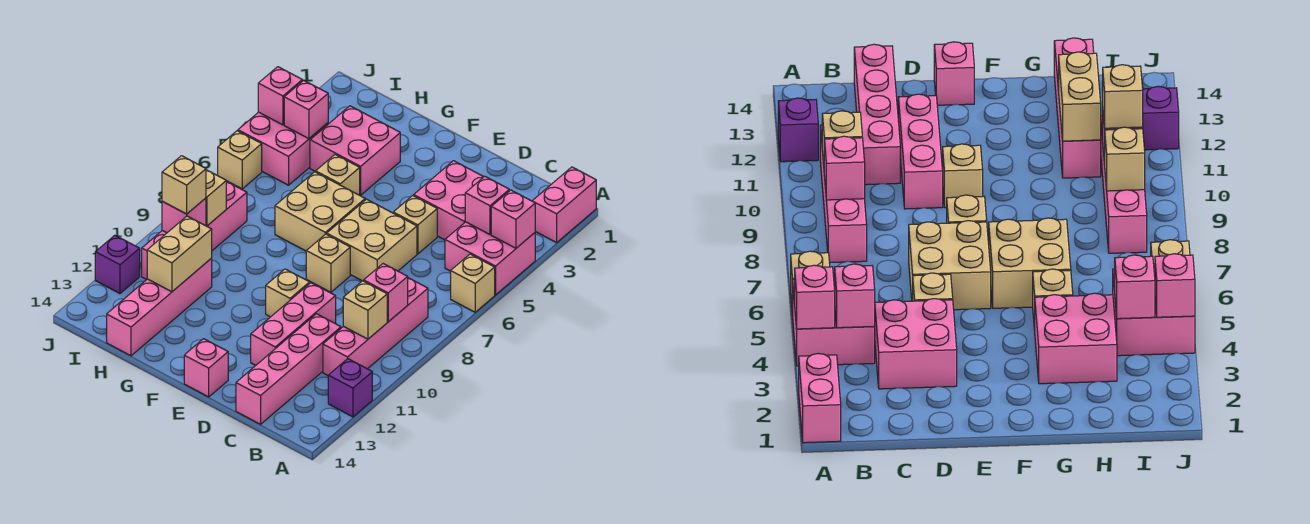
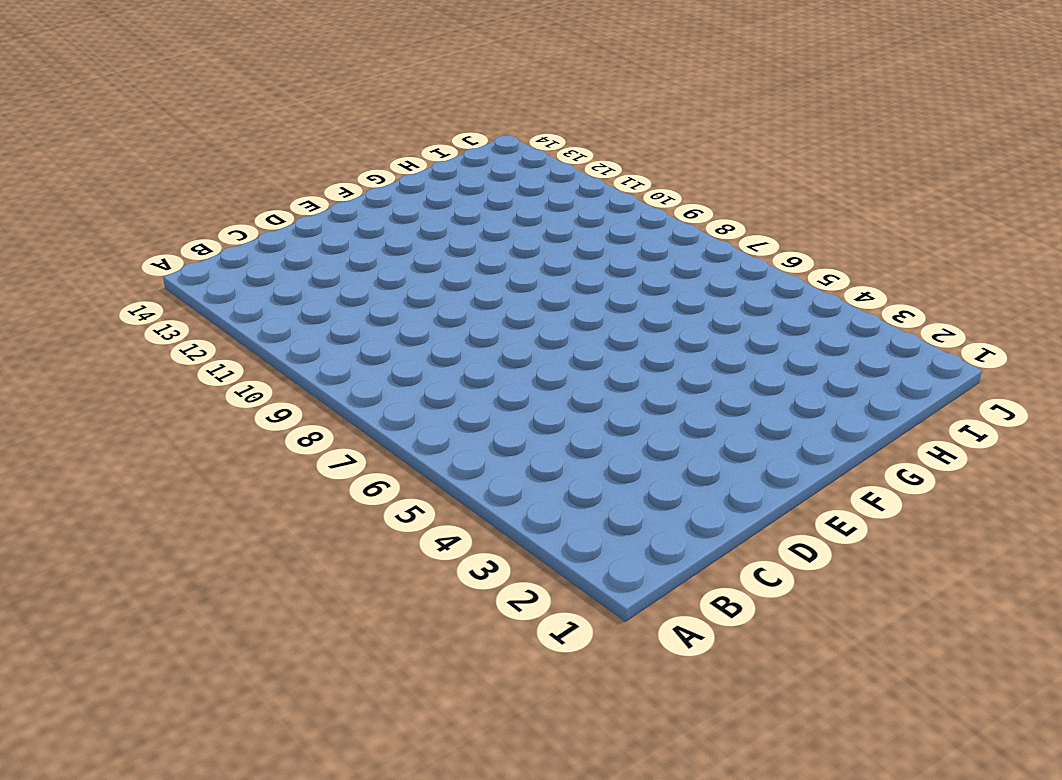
none -> pink 1x2 brick [533,167,596,243]
none -> pink 2x2 brick [445,222,535,295]
none -> tan 1x1 brick [451,254,495,312]
none -> purple 1x1 brick [328,359,372,417]

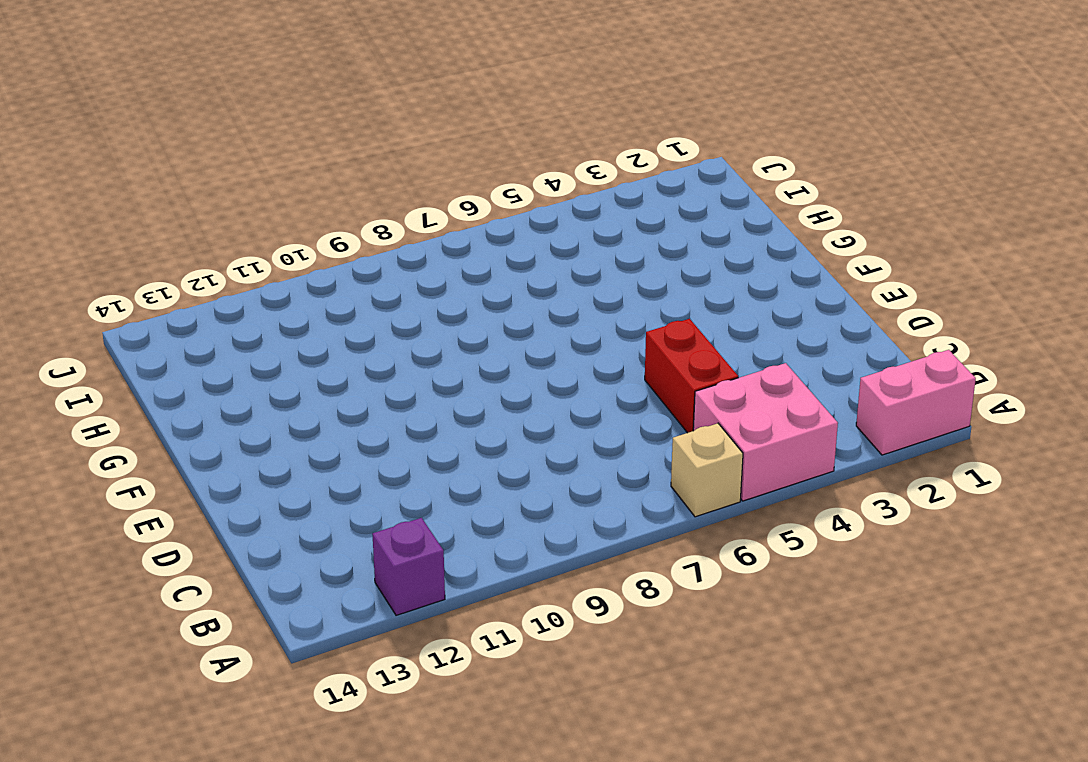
red 1x2 brick [645,319,738,433] -> tan 1x1 brick [393,196,437,254]
none -> pink 1x4 brick [323,278,428,375]
none -> pink 2x2 brick [414,161,484,240]
none -> pink 1x4 brick [236,314,341,424]
none -> tan 2x2 brick [327,199,417,281]

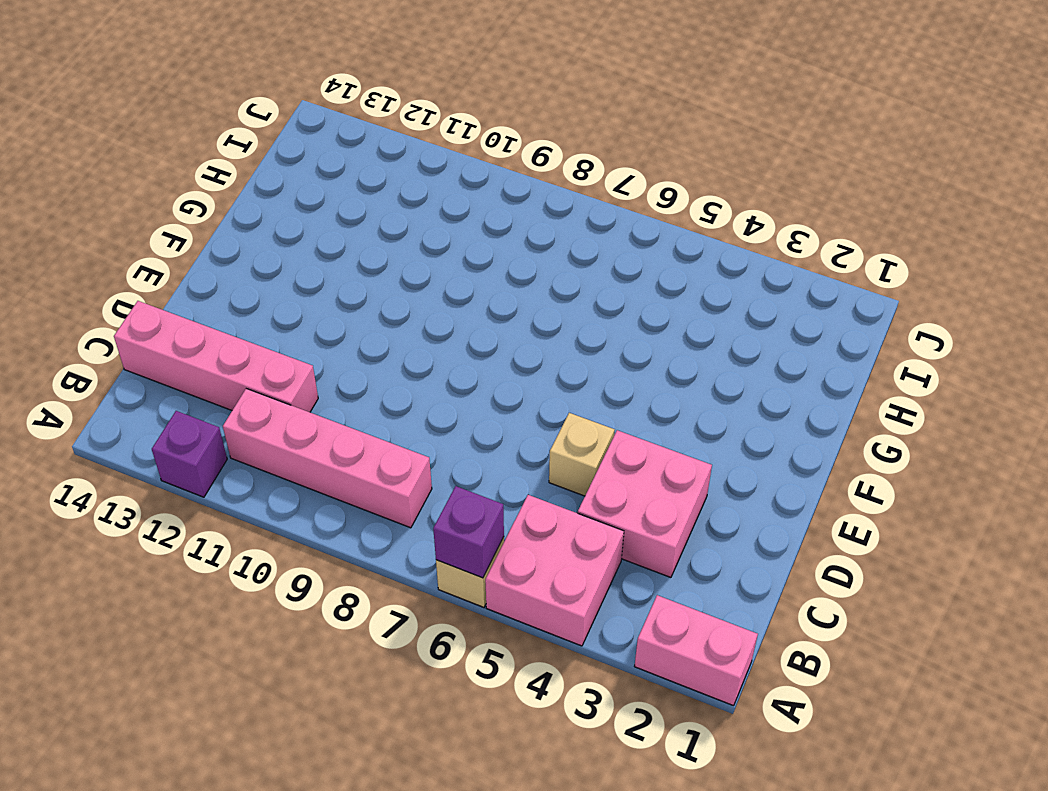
purple 1x1 brick [433,486,504,578] -> purple 1x1 brick moved to [95,235,140,293]
none -> tan 2x2 brick [327,199,417,281]
none -> pink 1x3 brick [251,283,336,366]
none -> tan 1x1 brick [306,234,350,292]
none -> tan 1x1 brick [266,269,310,317]

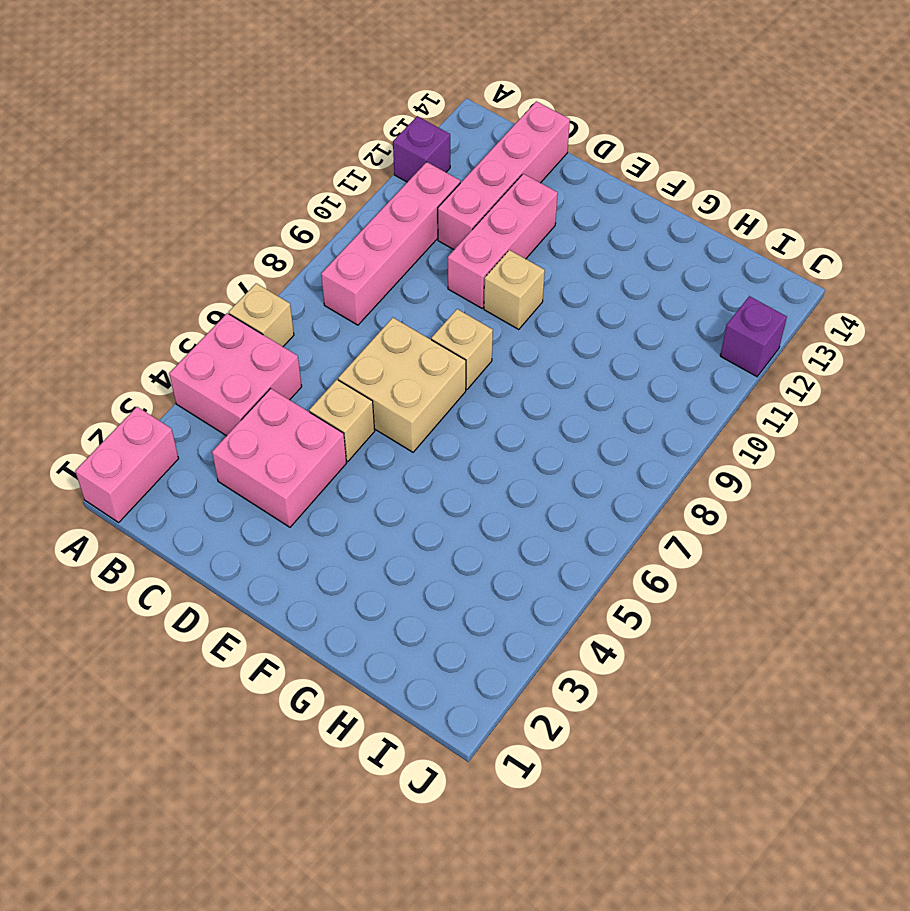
none -> pink 1x1 brick [184,339,228,397]
none -> tan 2x2 brick [275,172,365,251]
none -> pink 2x2 brick [310,106,400,195]
none -> tan 1x1 brick [316,155,360,195]

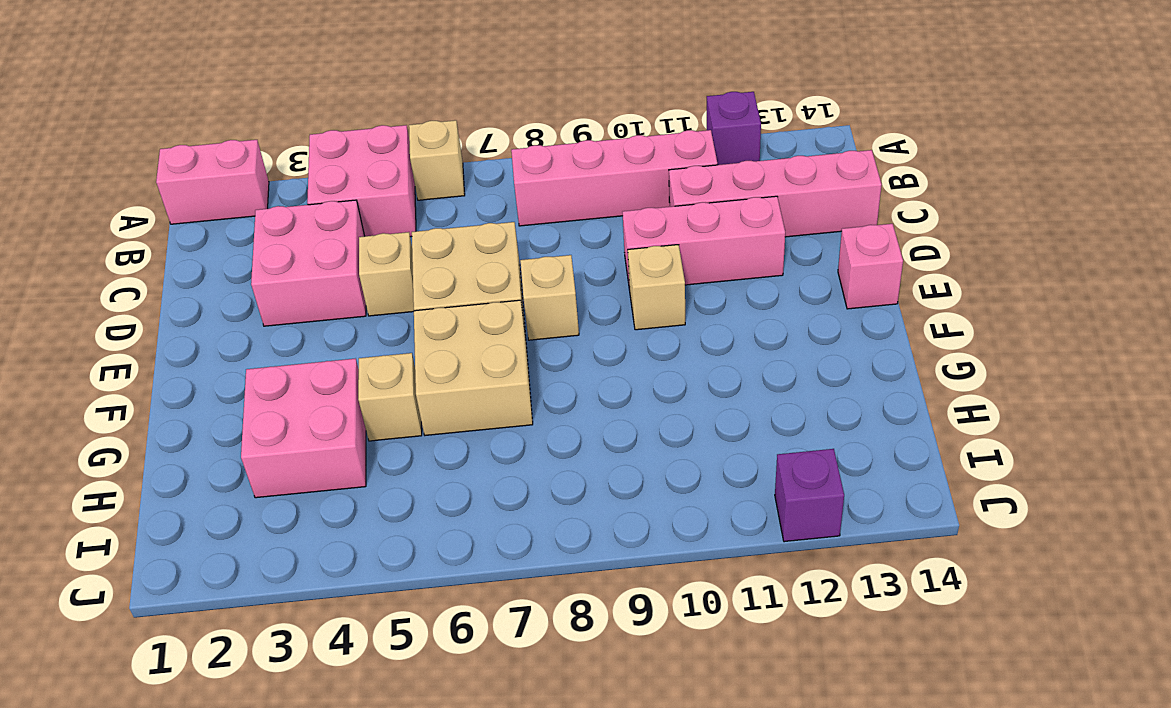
none -> pink 1x4 brick [107,258,212,356]
none -> pink 2x2 brick [238,112,328,185]
none -> pink 1x4 brick [142,181,247,280]
none -> tan 1x1 brick [218,131,262,189]

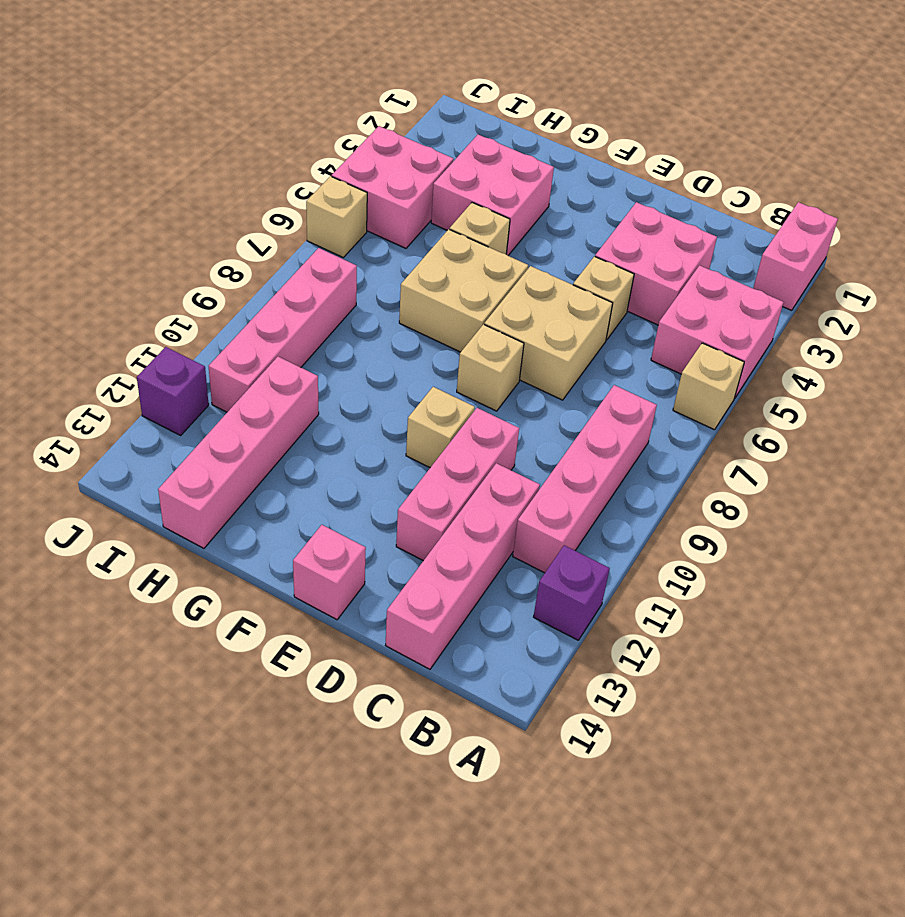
none -> pink 1x1 brick [491,190,535,248]
none -> pink 1x1 brick [465,177,509,234]
none -> pink 1x1 brick [364,264,408,322]
none -> tan 1x1 brick [343,281,387,339]

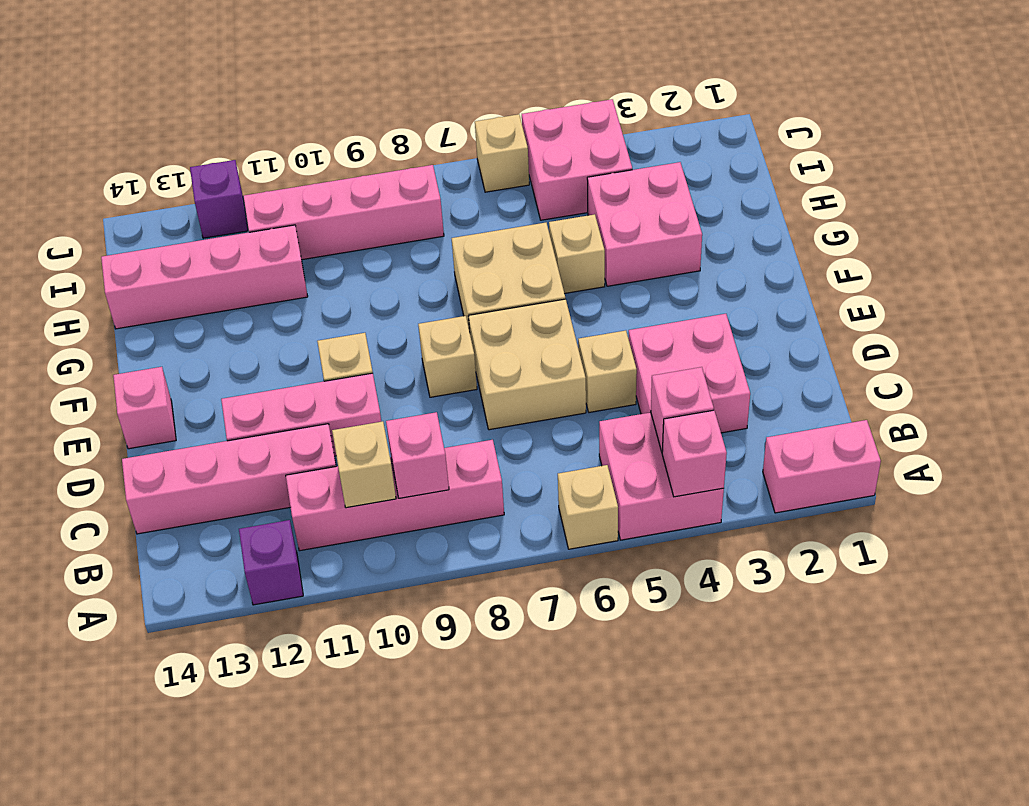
none -> tan 1x2 brick [147,216,212,292]
none -> pink 1x1 brick [284,80,328,139]
none -> tan 1x1 brick [206,170,226,226]
none -> pink 1x1 brick [162,198,206,233]

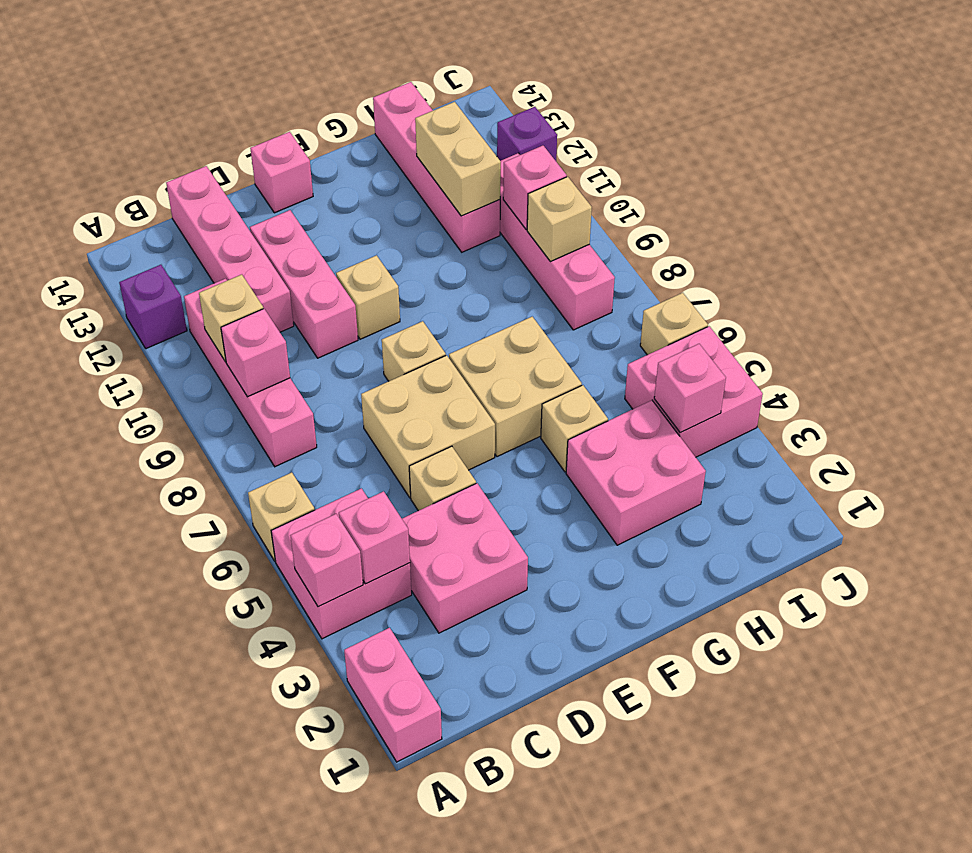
none -> pink 1x1 brick [258,67,302,125]
none -> tan 1x1 brick [162,156,206,214]

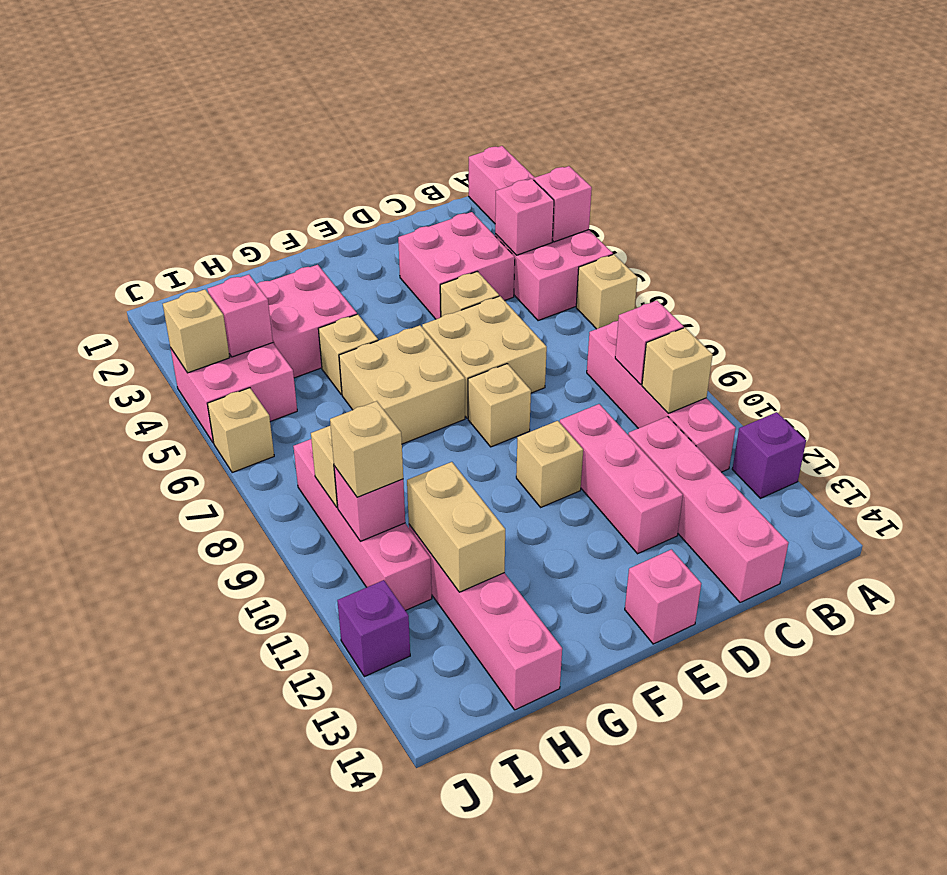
tan 1x1 brick [163,289,230,373] -> pink 1x1 brick [258,67,302,125]

